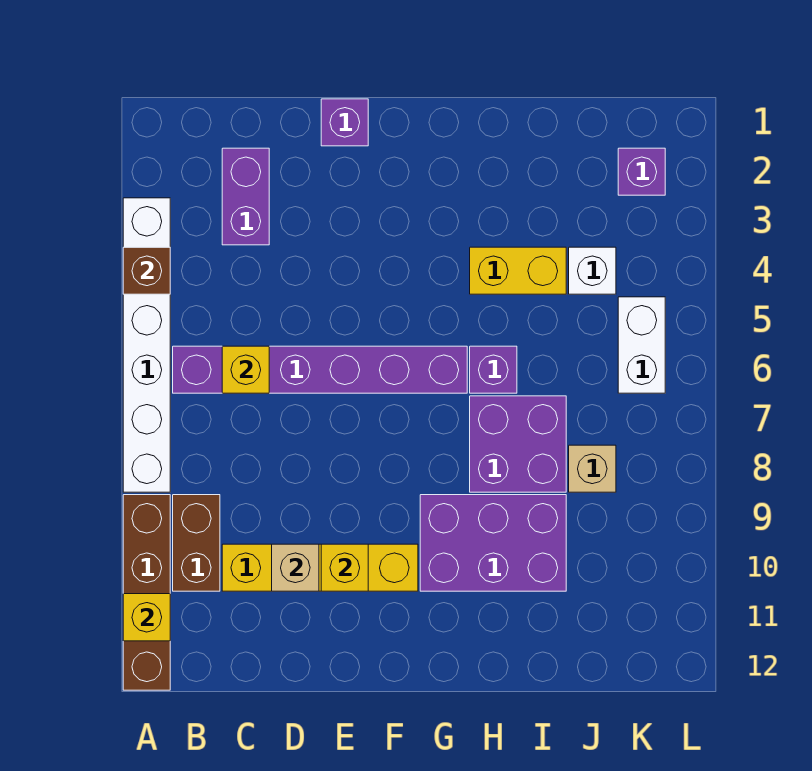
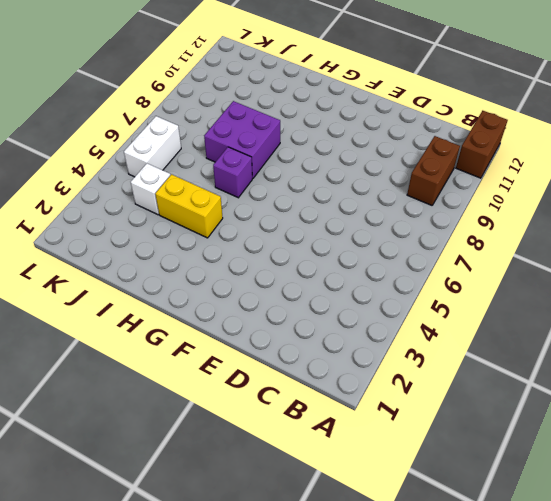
brown 1x2 brick [456,111,508,178] -> brown 1x4 brick [123,495,170,690]
none -> white 1x6 brick [123,198,170,492]
none -> purple 1x6 brick [173,346,467,393]
none -> purple 1x2 brick [222,148,269,245]

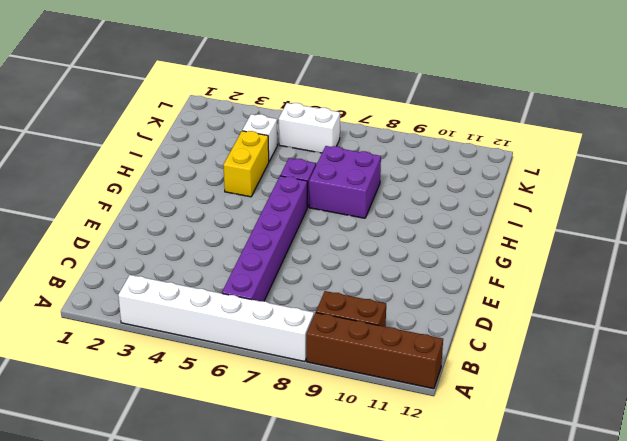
none -> purple 1x2 brick [222,148,269,245]
none -> yellow 1x4 brick [222,544,418,591]
none -> purple 1x1 brick [321,99,368,146]

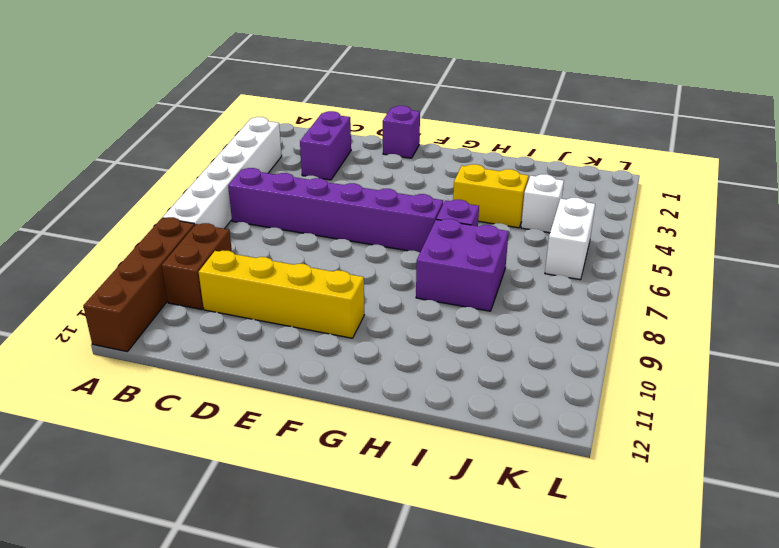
none -> purple 2x3 brick [420,495,566,591]
none -> tan 1x1 brick [569,445,616,492]
none -> purple 1x1 brick [618,148,665,195]

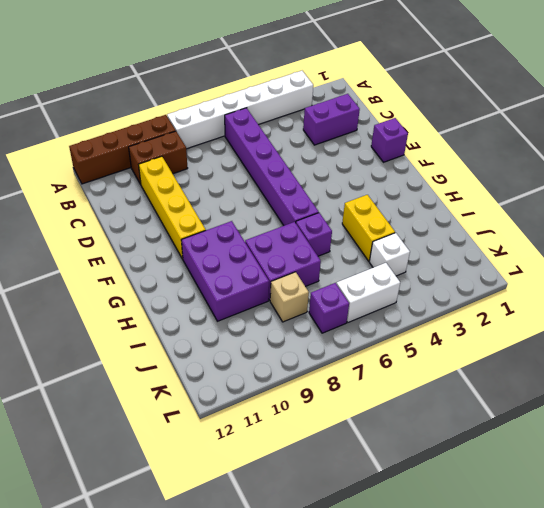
purple 1x1 brick [309,283,349,333] -> purple 1x1 brick moved to [618,148,665,195]
none -> brown 1x1 brick [123,247,170,294]
none -> yellow 1x1 brick [123,594,170,641]
none -> yellow 1x1 brick [222,346,269,393]

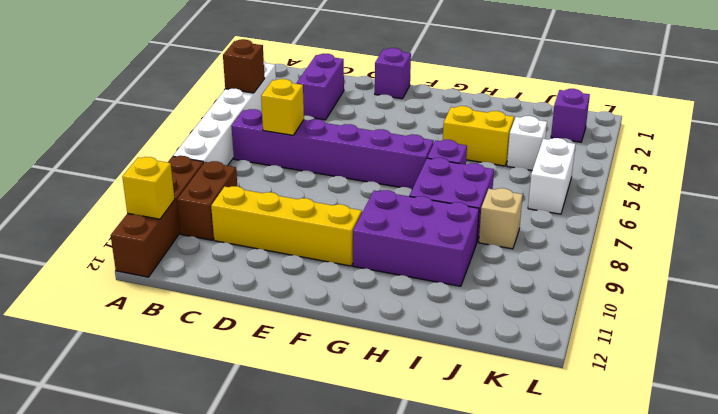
none -> tan 1x1 brick [272,544,319,591]
none -> yellow 1x1 brick [321,544,368,591]

